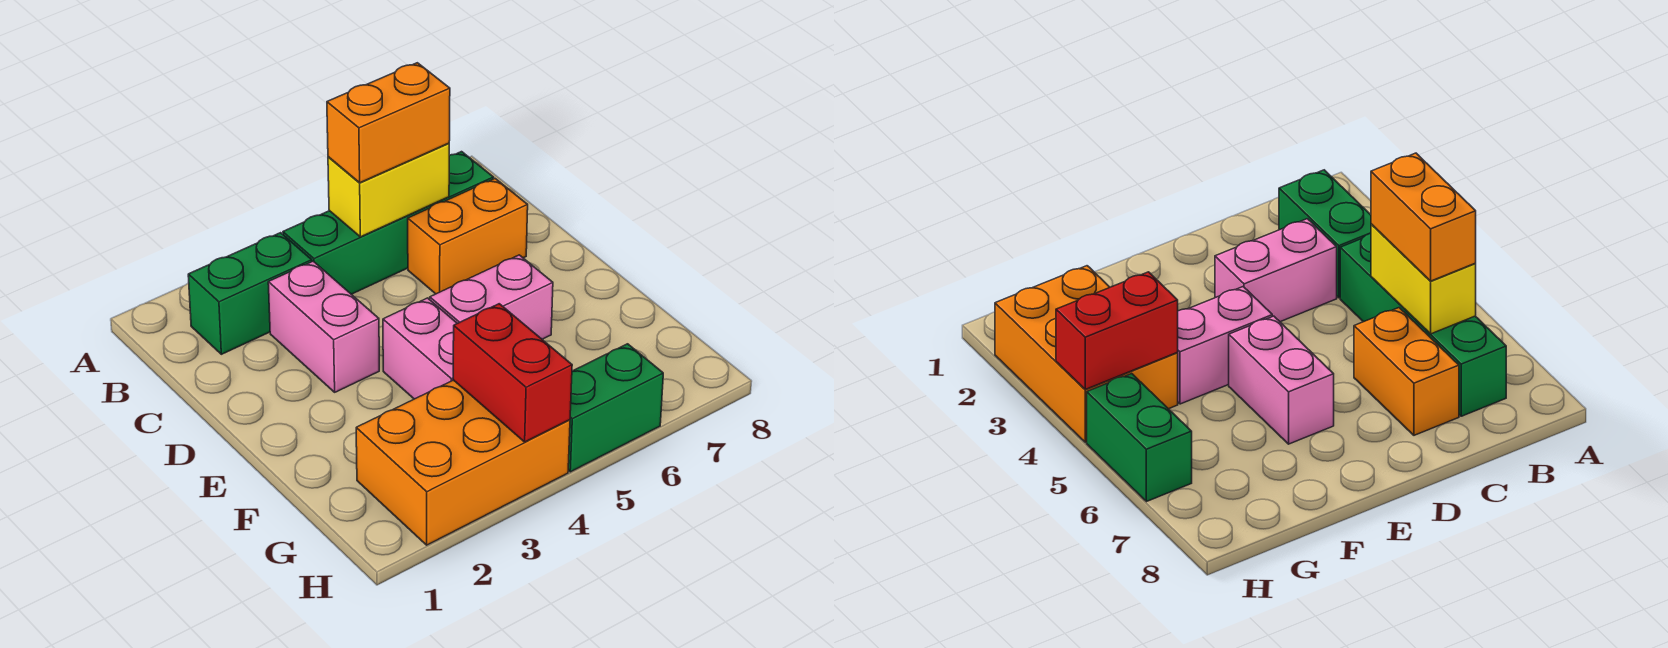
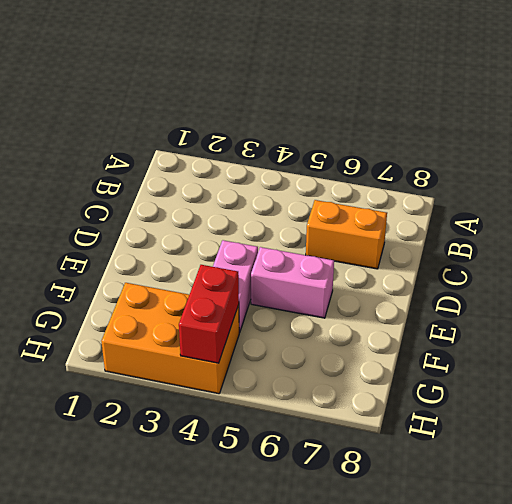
none -> green 1x2 brick [188,233,312,354]
none -> green 1x4 brick [283,152,494,294]

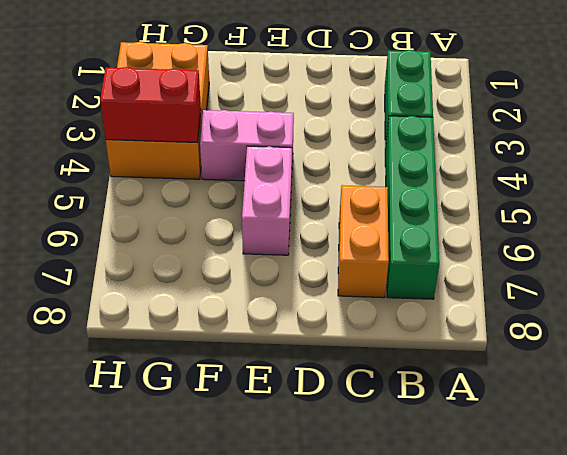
none -> pink 1x2 brick [268,261,379,392]
none -> green 1x2 brick [568,344,663,472]

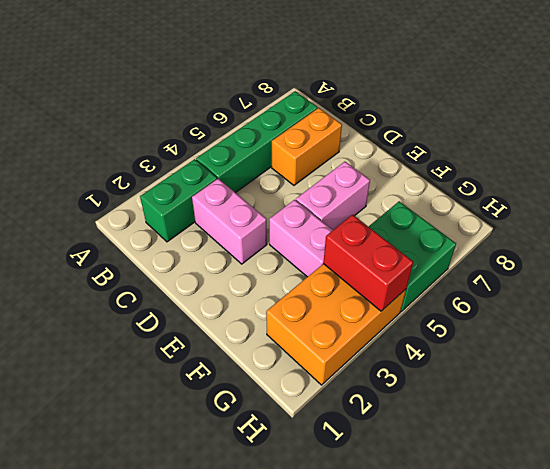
green 2x2 brick [368,201,456,311] -> green 1x2 brick [568,344,663,472]
none -> yellow 1x2 brick [328,143,449,237]
none -> orange 1x2 brick [327,63,450,183]

